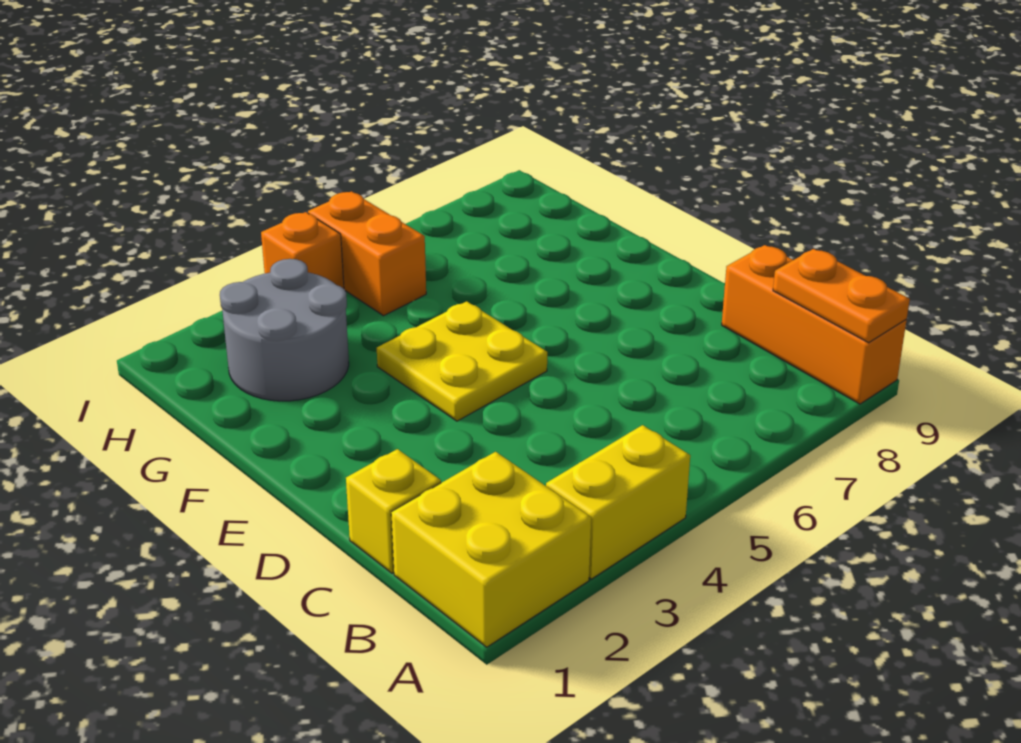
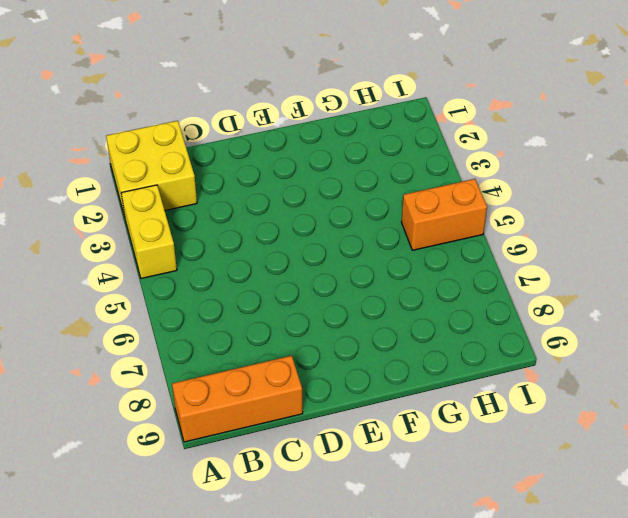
none -> yellow 1x1 brick [346,449,441,573]
none -> yellow 2x2 plate [377,301,547,421]

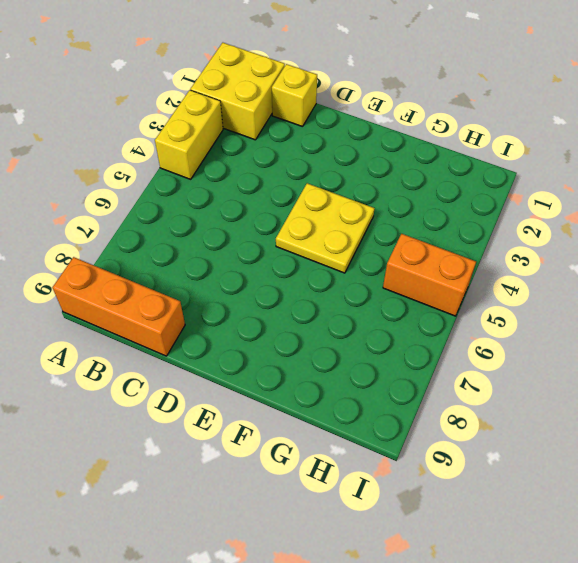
none -> grey 2x2 round brick [220,259,349,401]
none -> orange 1x1 brick [261,212,344,289]

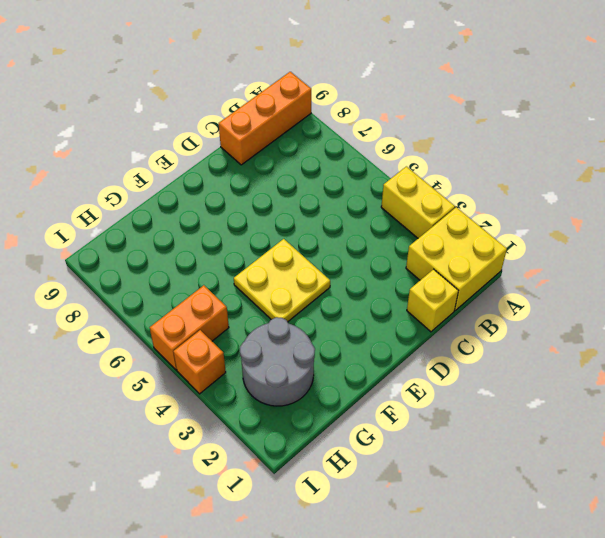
none -> orange 1x2 plate [773,249,910,343]

